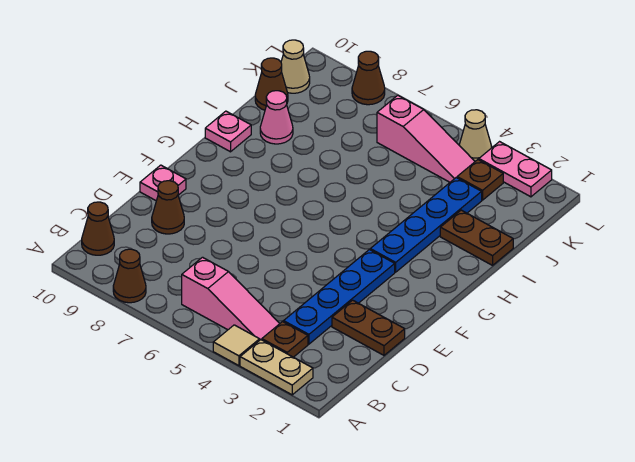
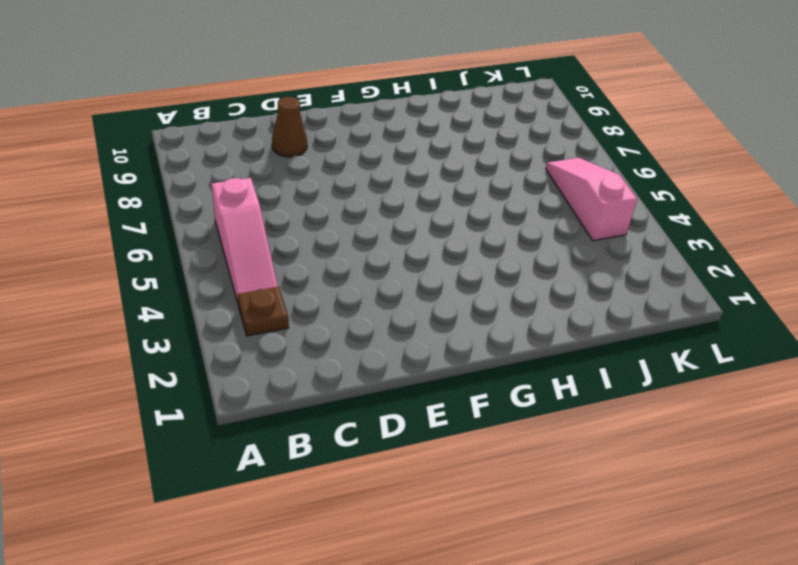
pink 1x3 slope [546,158,637,241] -> pink 1x3 slope turned to [377,95,475,182]
none -> tan 1x2 plate [240,340,313,395]
none -> tan 1x1 tile [213,325,260,366]
none -> brown 1x1 cone [113,249,146,303]

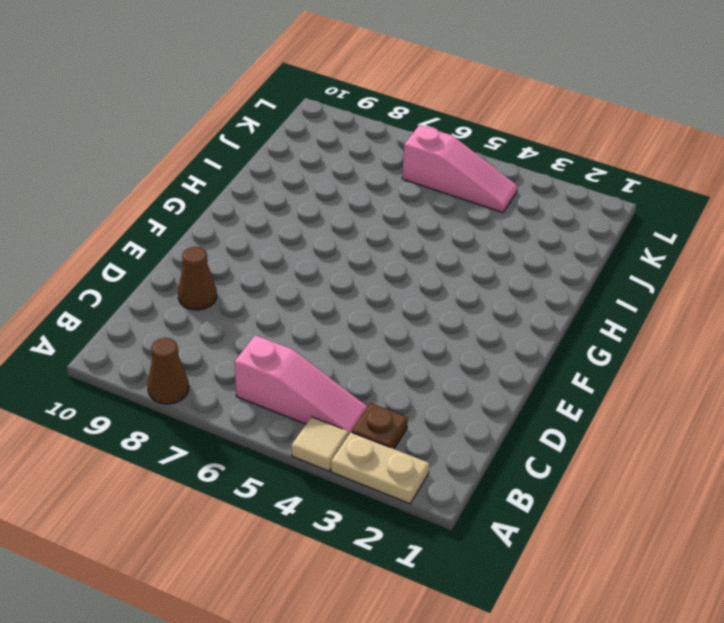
none -> brown 1x1 cone [82,202,114,255]
none -> blue 1x4 plate [284,250,395,344]
none -> brown 1x2 plate [332,300,405,355]

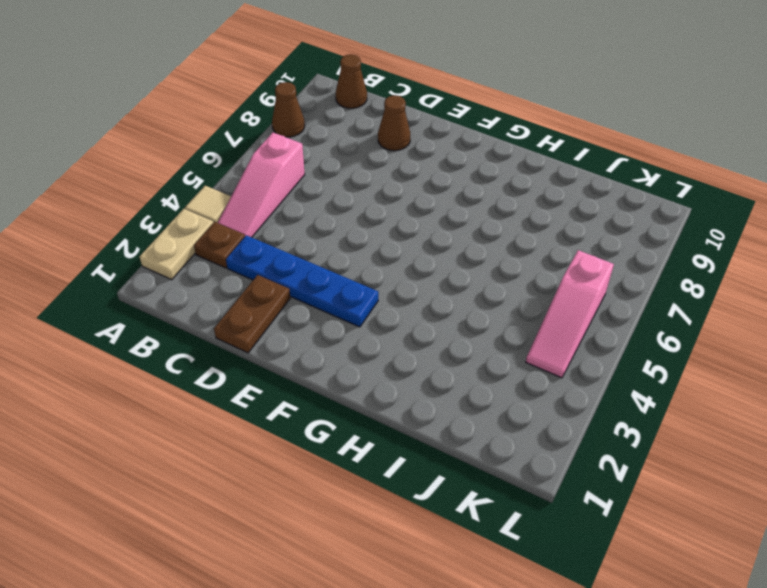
none -> pink 1x1 plate [140,165,186,201]
none -> blue 1x4 plate [370,178,482,272]
none -> pink 1x1 plate [205,111,251,152]

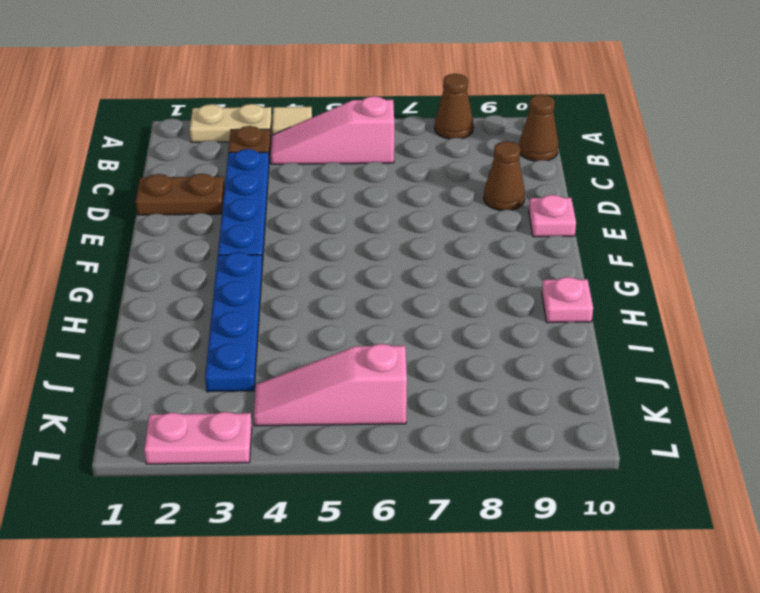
none -> brown 1x2 plate [440,210,513,265]
none -> pink 1x1 cone [260,91,293,144]
none -> brown 1x1 cone [255,58,288,110]

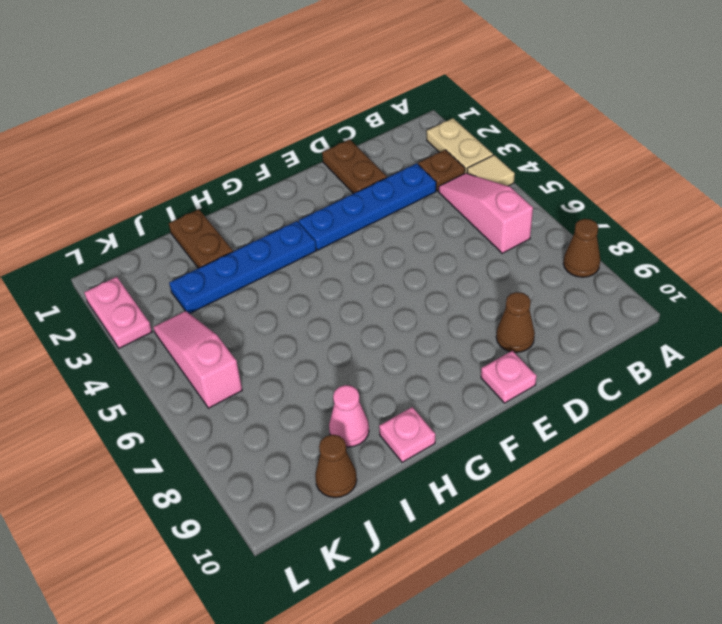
none -> brown 1x1 cone [82,202,114,255]
none -> brown 1x1 plate [457,160,503,200]
none -> tan 1x1 cone [281,40,310,93]

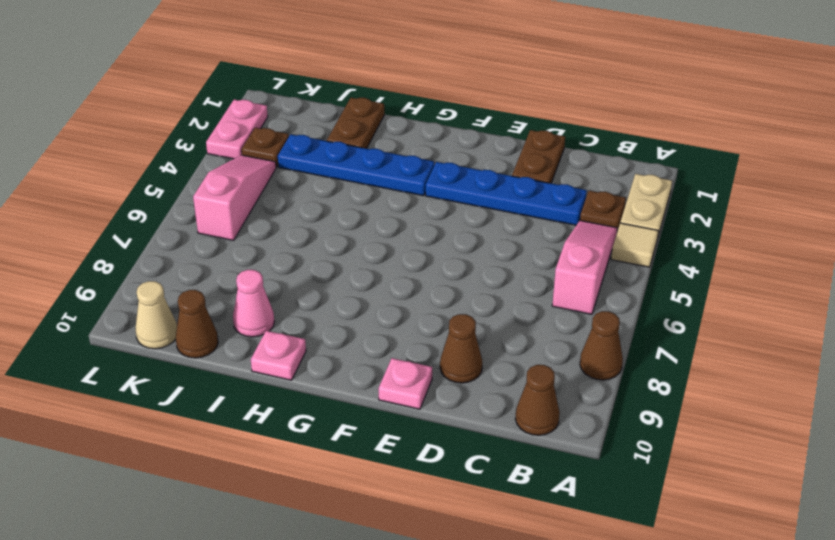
none -> tan 1x1 cone [459,110,492,161]
none -> brown 1x1 cone [352,51,385,105]

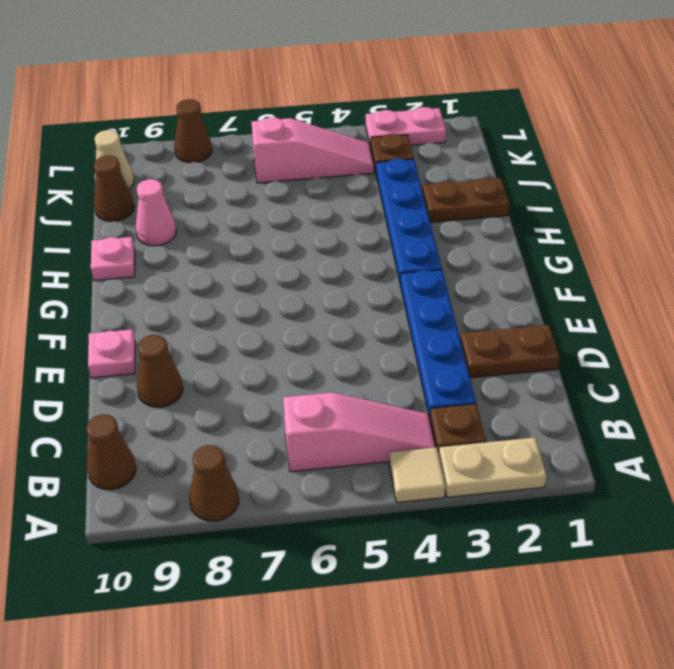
none -> tan 1x1 cone [459,110,492,161]

